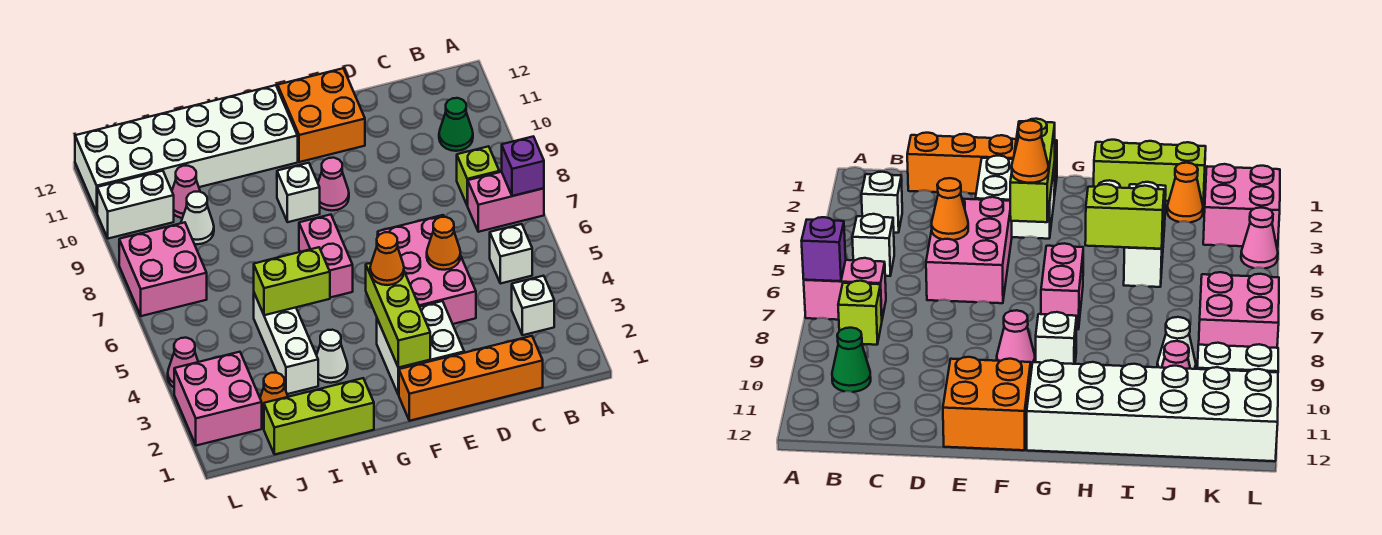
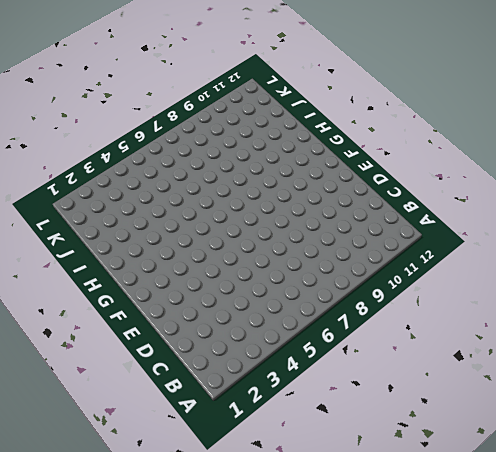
none -> pink 1x2 brick [468,172,544,232]
none -> white 1x1 brick [512,276,554,335]
none -> white 1x1 brick [490,224,532,284]

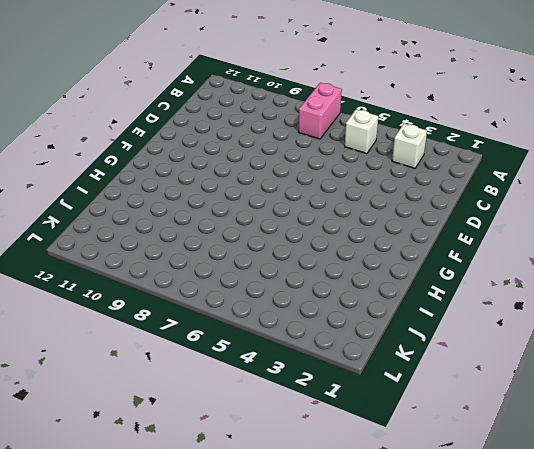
none -> lime 1x1 brick [457,146,499,206]
none -> green 1x1 cone [439,98,473,151]
none -> orange 1x4 brick [399,336,543,421]

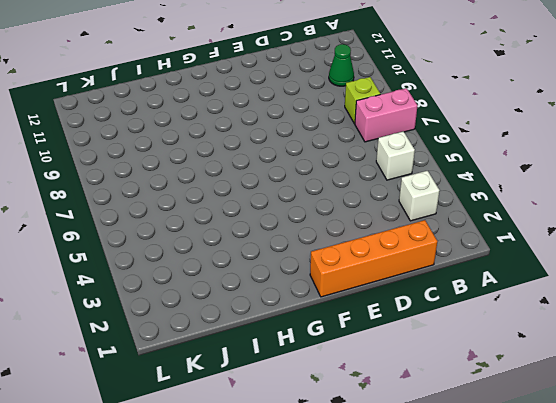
none -> pink 2x3 brick [377,215,476,324]
none -> white 2x2 brick [377,301,464,395]
none -> orange 2x2 brick [278,68,365,162]

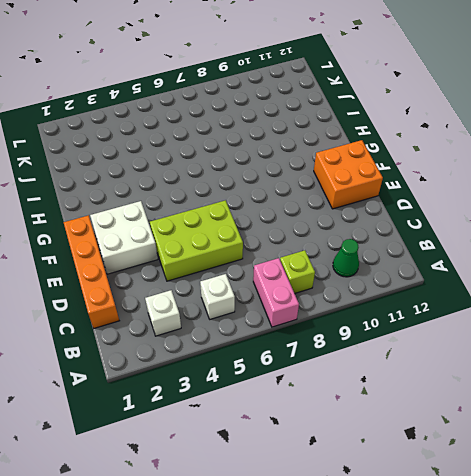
lime 2x3 brick [150,200,243,281] -> pink 2x3 brick [377,215,476,324]
none -> pink 1x1 cone [318,158,349,211]
none -> pink 1x2 brick [299,215,353,298]
none -> white 1x1 brick [277,163,320,222]

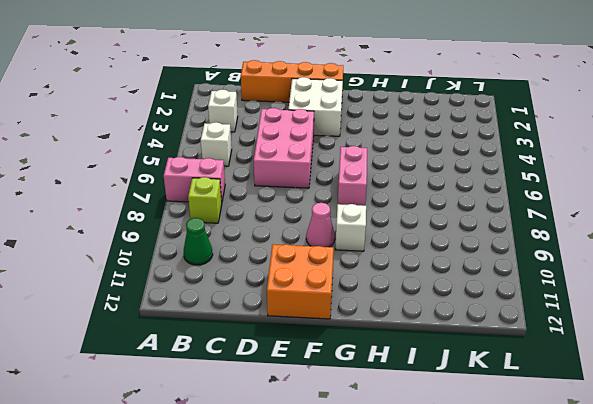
none -> white 2x6 brick [75,85,298,212]
none -> lime 1x3 brick [264,378,374,455]
none -> white 1x1 cone [317,330,348,383]

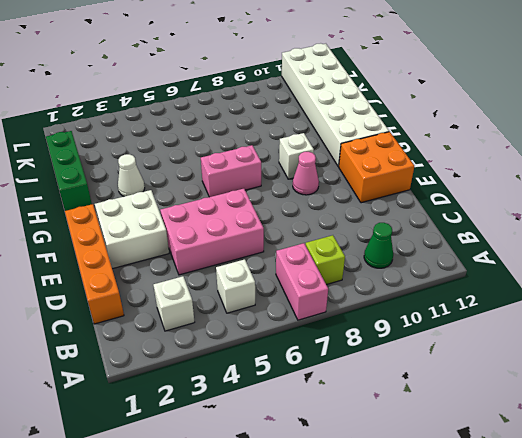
green 1x3 brick [46,131,92,211] -> lime 1x3 brick [264,378,374,455]
none -> white 1x3 brick [254,293,318,394]
none -> orange 1x1 cone [260,373,288,422]
none -> white 1x1 cone [181,192,214,244]

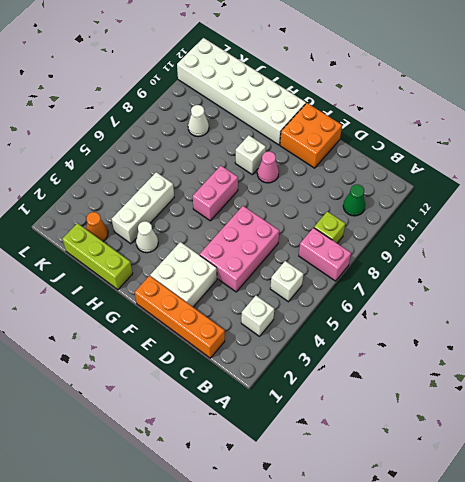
none -> pink 1x1 cone [172,166,200,218]
none -> pink 2x2 brick [174,352,262,446]
none -> pink 2x2 brick [119,222,207,316]

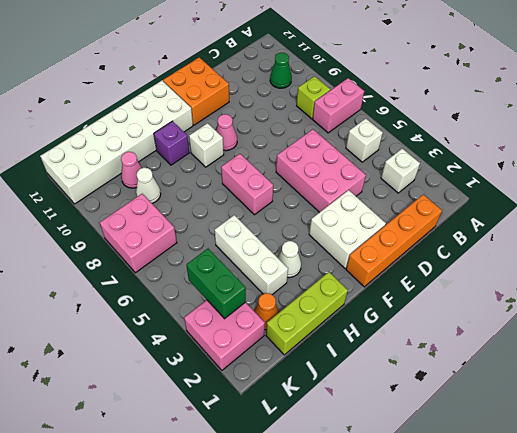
purple 1x1 brick [154,121,189,165] -> purple 1x1 brick moved to [502,136,544,196]
green 1x2 brick [186,248,246,319] -> none
none -> white 1x2 brick [97,171,174,239]
none -> pink 1x1 cone [168,338,198,387]
none -> orange 1x1 cone [427,217,460,270]

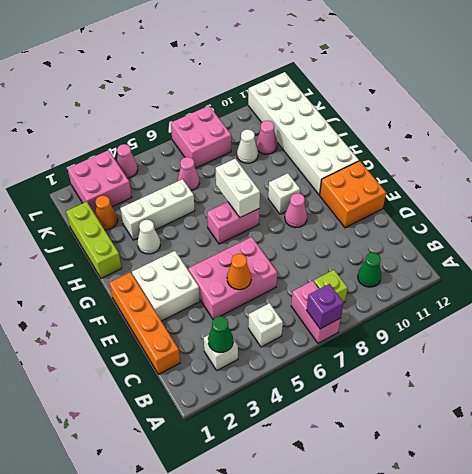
green 1x1 cone [208,316,233,353] -> none
white 1x2 brick [216,159,260,217] -> white 1x2 brick moved to [97,171,174,239]
pink 1x1 cone [178,157,199,191] -> none
none -> lime 1x3 brick [366,263,430,368]
none -> lime 1x2 brick [254,247,330,315]
none -> orange 1x1 cone [370,232,404,285]

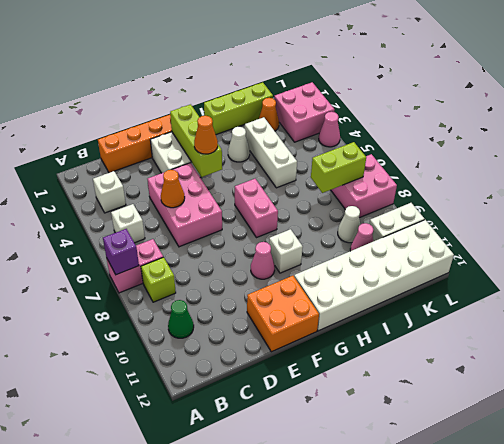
lime 1x2 brick [311,142,366,193] -> lime 1x2 brick moved to [254,247,330,315]

